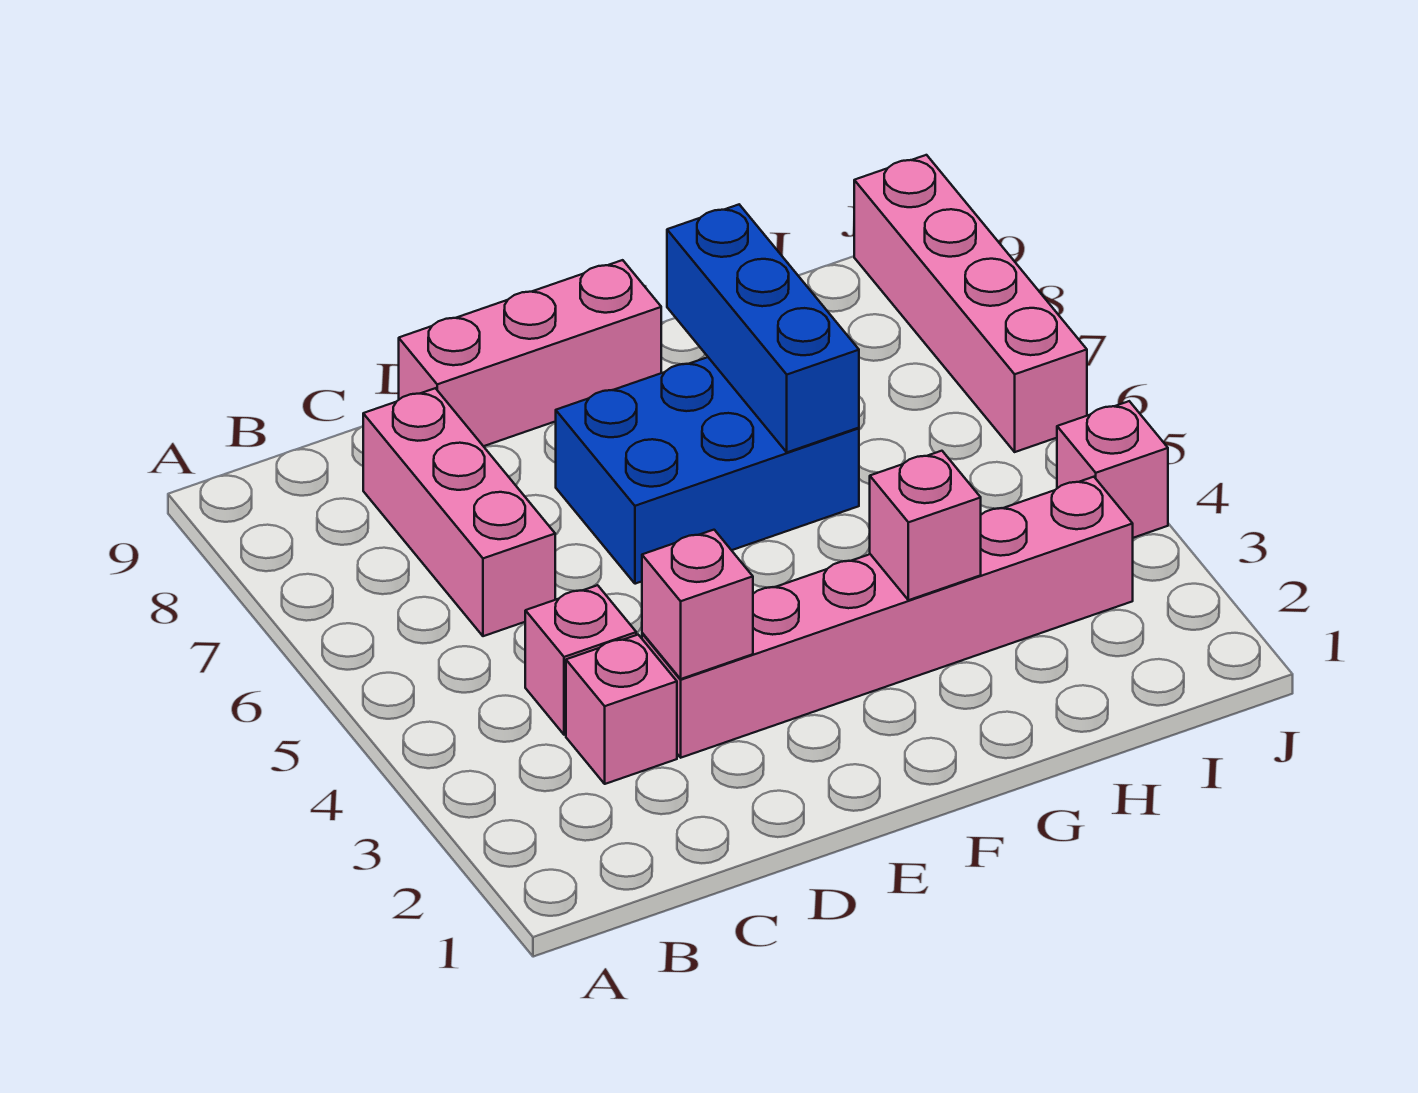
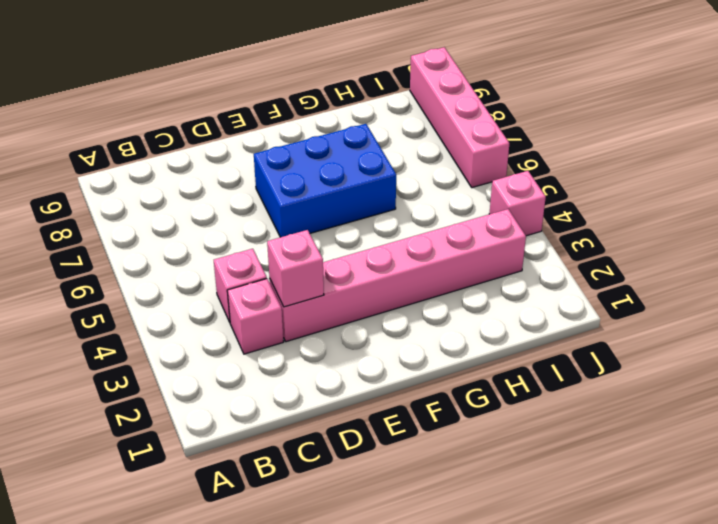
none -> pink 1x3 brick [363,388,555,636]
none -> pink 1x3 brick [399,260,661,446]

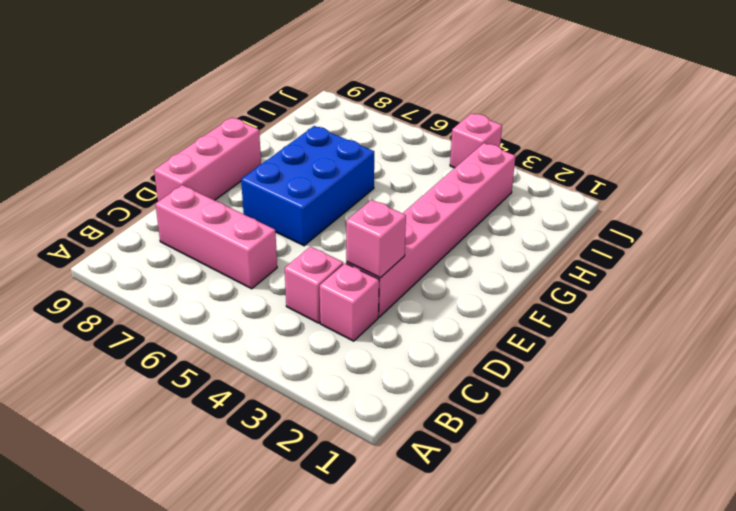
none -> pink 1x4 brick [854,155,1087,452]
none -> pink 1x1 brick [870,451,981,600]

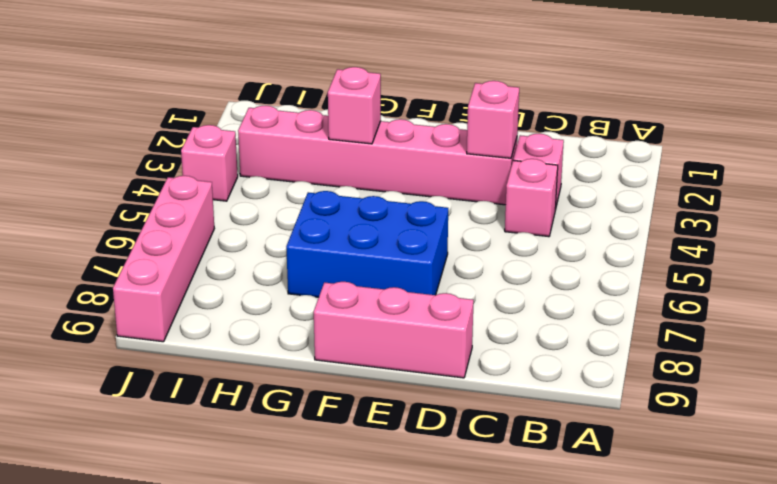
none -> pink 1x3 brick [363,388,555,636]
none -> blue 1x3 brick [667,205,859,452]

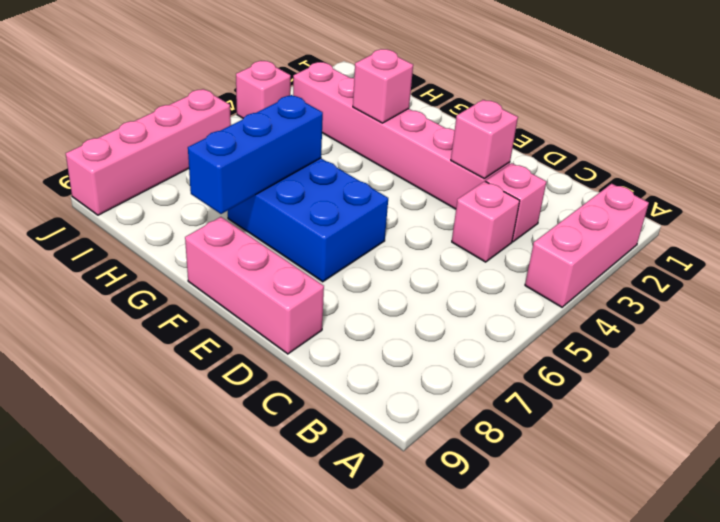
pink 1x3 brick [525,184,649,307] -> pink 1x3 brick moved to [363,388,555,636]

